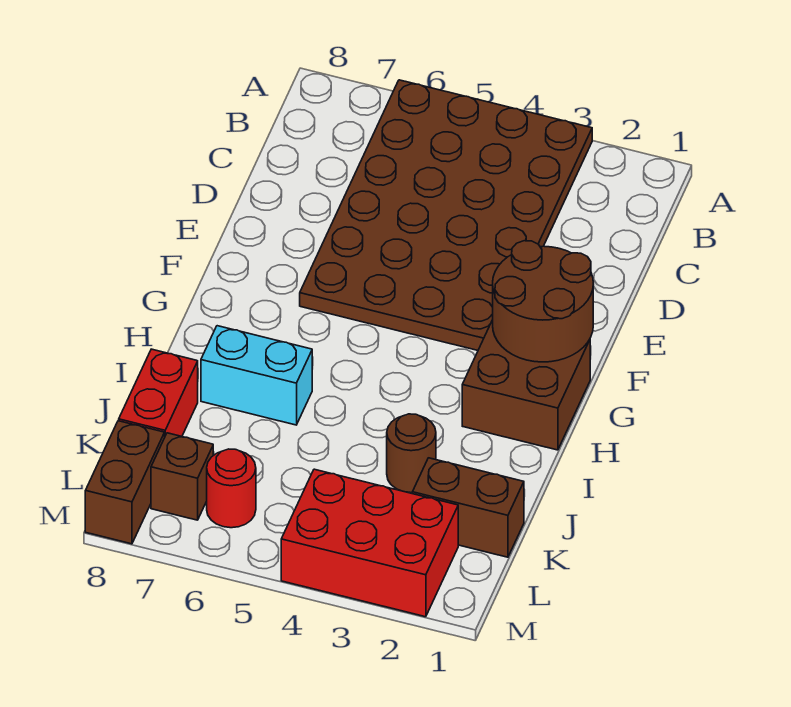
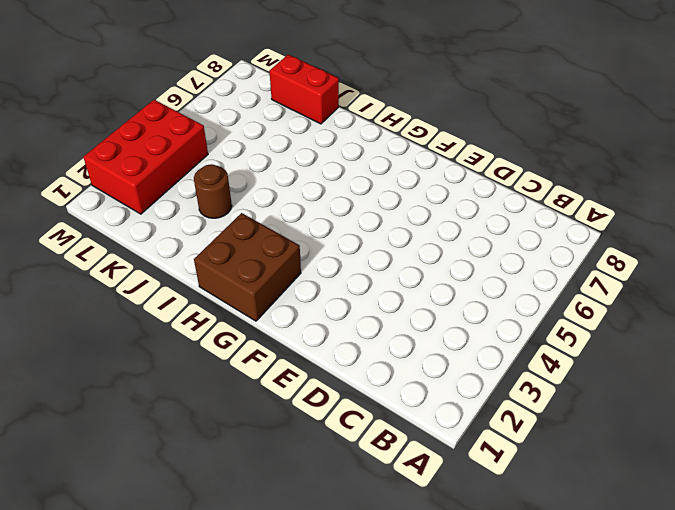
none -> brown 4x6 plate [300,80,592,350]
none -> cyan 1x2 brick [201,326,312,425]

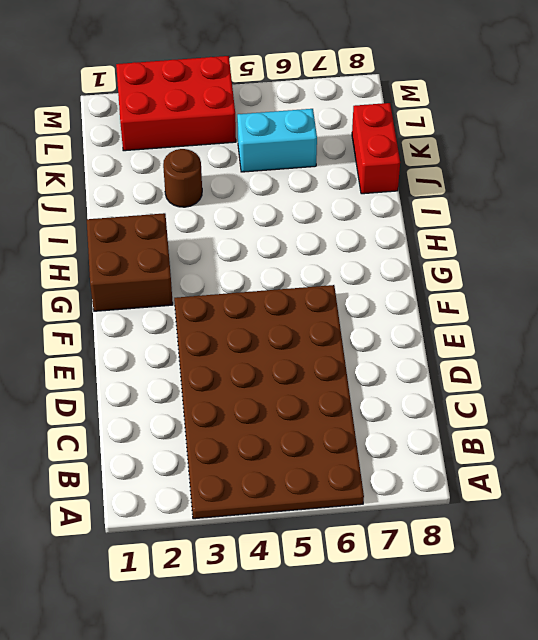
cyan 1x2 brick [237,109,317,172] -> cyan 1x2 brick moved to [201,326,312,425]
none -> brown 1x2 brick [412,458,524,557]
none -> red 1x1 round brick [207,449,256,528]

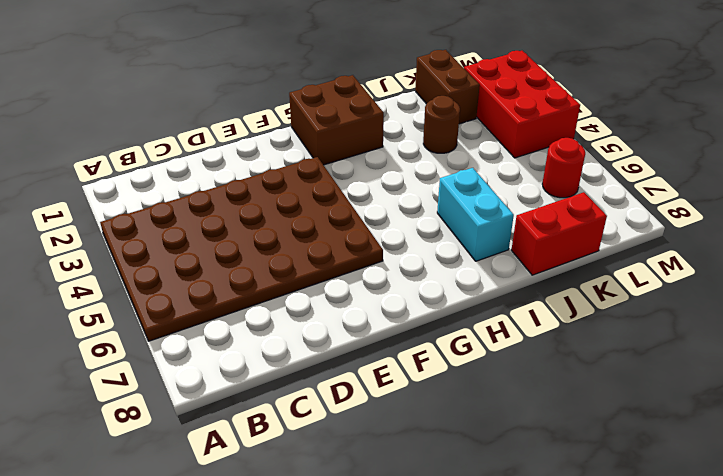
none -> brown 1x1 brick [151,433,213,520]
none -> brown 1x2 brick [85,421,165,544]

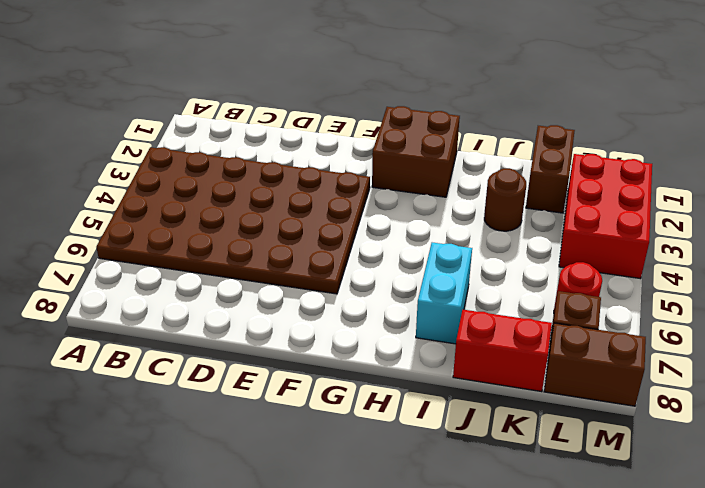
none -> brown 2x2 round brick [493,241,593,362]

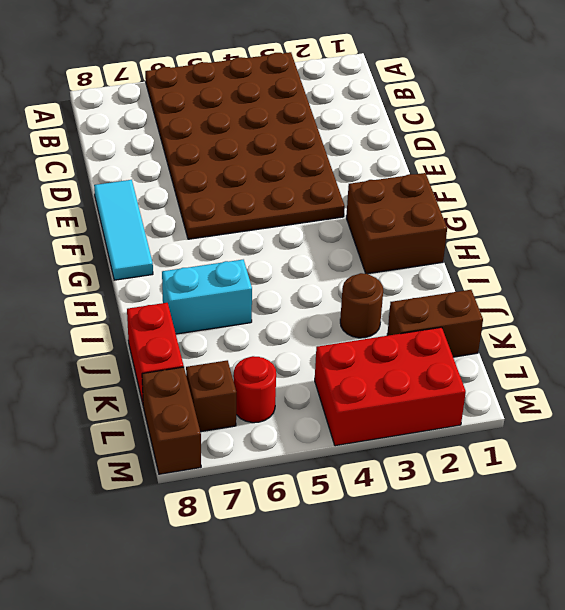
cyan 1x3 tile [94,180,153,280] -> none
none -> brown 2x2 round brick [493,241,593,362]

